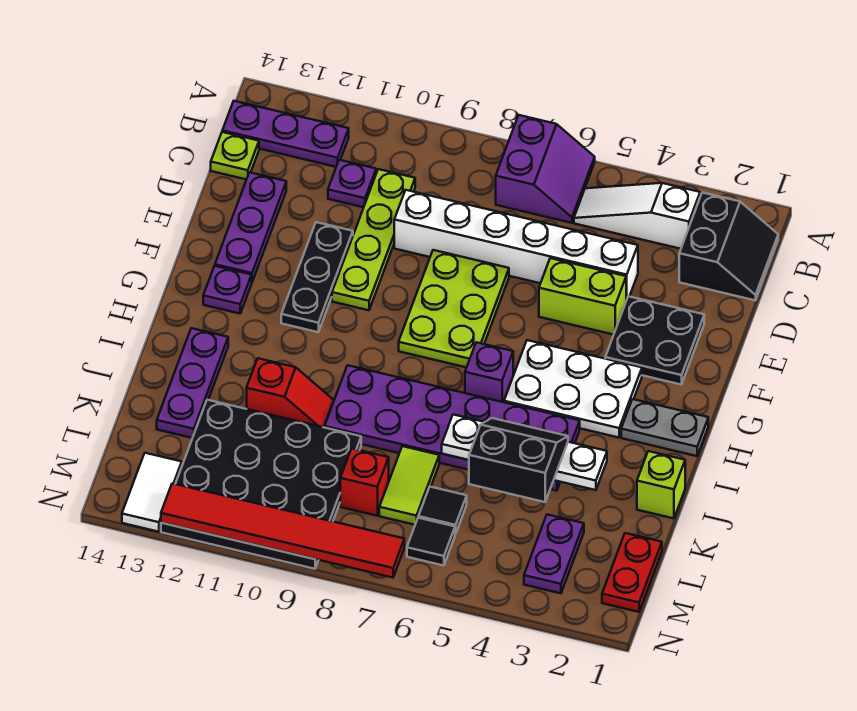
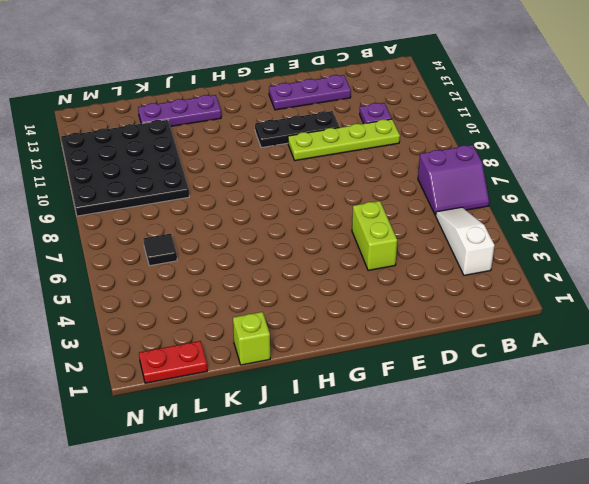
none -> black 2x2 slope [679,193,778,300]
none -> purple 1x3 plate [222,101,349,167]
none -> lime 1x1 plate [211,132,259,179]
none -> white 1x6 brick [394,190,638,300]

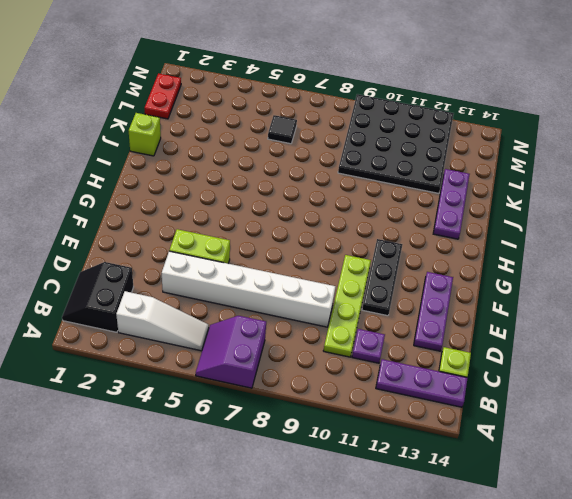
none -> black 2x2 plate [605,296,704,385]
none -> lime 2x3 plate [399,250,509,368]
none -> white 2x3 plate [504,340,642,438]
none -> purple 1x1 plate [203,266,252,314]

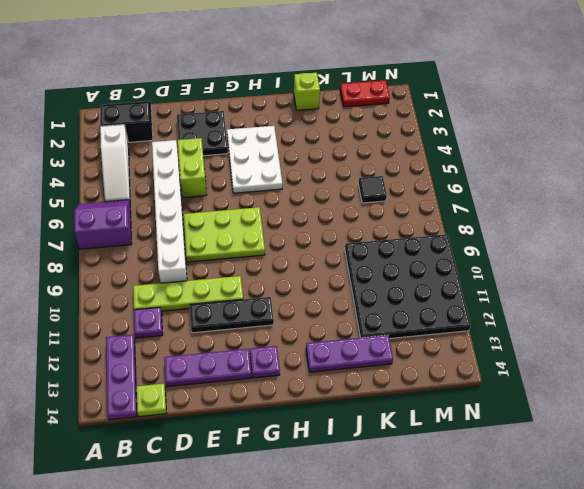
none -> grey 1x2 plate [621,399,708,456]
none -> purple 1x1 brick [465,342,513,402]
none -> purple 2x6 plate [325,365,580,491]
none -> red 1x2 slope [247,358,334,428]

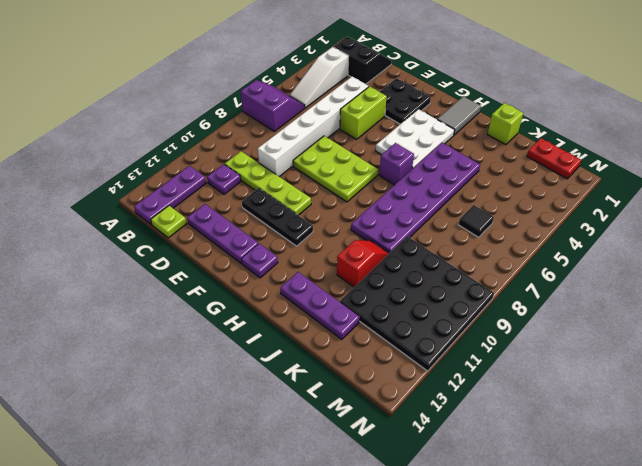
grey 1x2 tile [437,96,481,135] -> grey 1x2 plate [621,399,708,456]
none -> lime 1x2 tile [379,446,439,525]
none -> purple 1x2 plate [524,515,584,593]
none -> red 1x1 brick [340,449,389,516]
none -> black 1x1 tile [407,518,455,566]

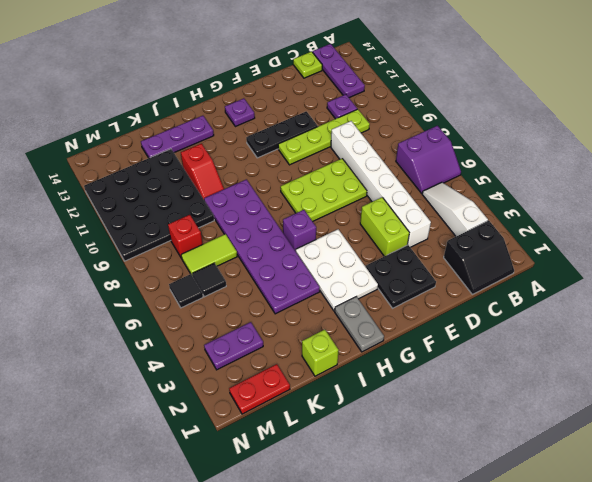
none -> purple 1x3 plate [215,172,286,282]
none -> white 1x2 tile [122,453,182,532]
none -> white 1x4 plate [442,415,607,490]
none -> red 1x6 tile [161,483,404,578]

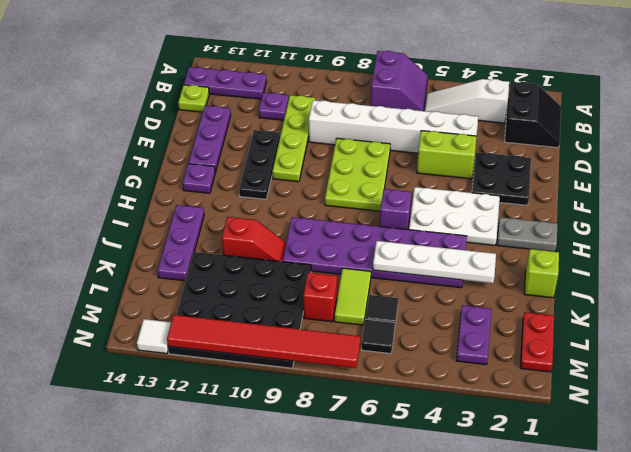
white 1x1 tile [137,319,171,354] -> white 1x2 tile [122,453,182,532]
none -> black 2x2 slope [469,418,568,502]

